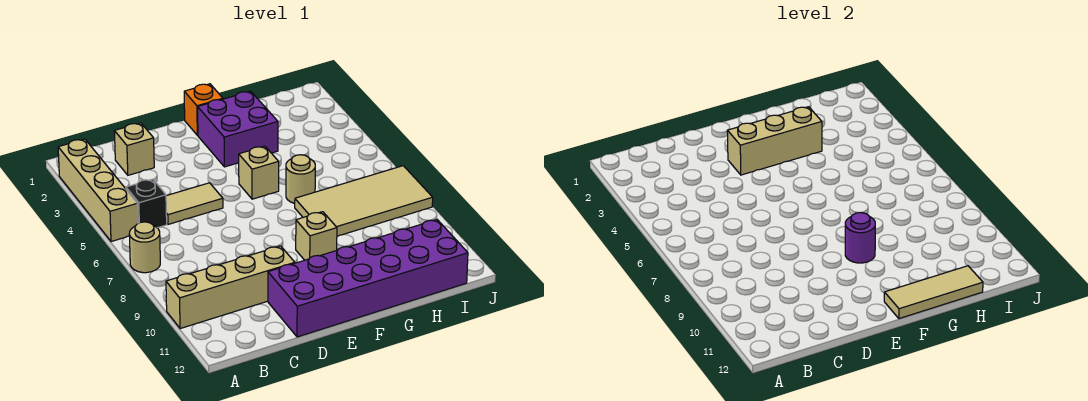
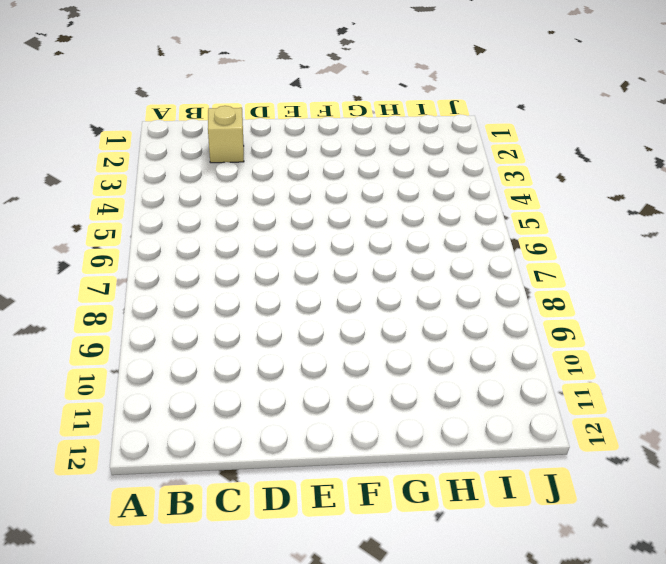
none -> tan 1x4 brick [58,139,138,242]
none -> tan 1x1 round brick [129,222,160,273]
none -> tan 1x4 brick [166,246,295,329]

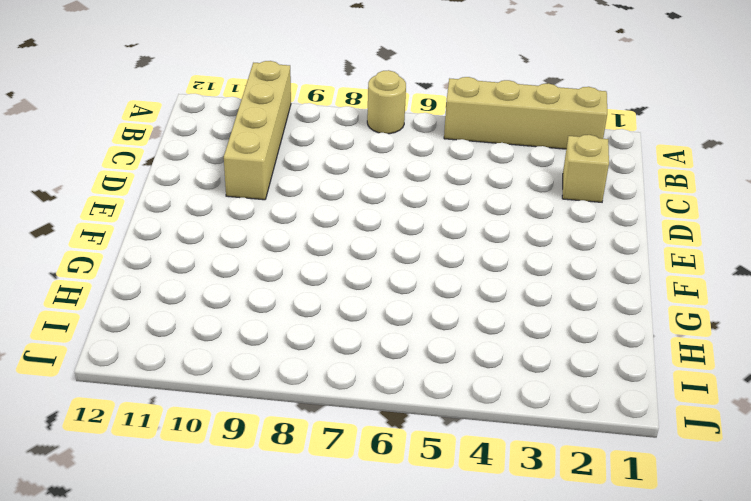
none -> black 1x1 brick [126,179,167,228]
none -> tan 1x2 tile [166,183,223,224]
none -> purple 2x6 brick [268,220,468,337]

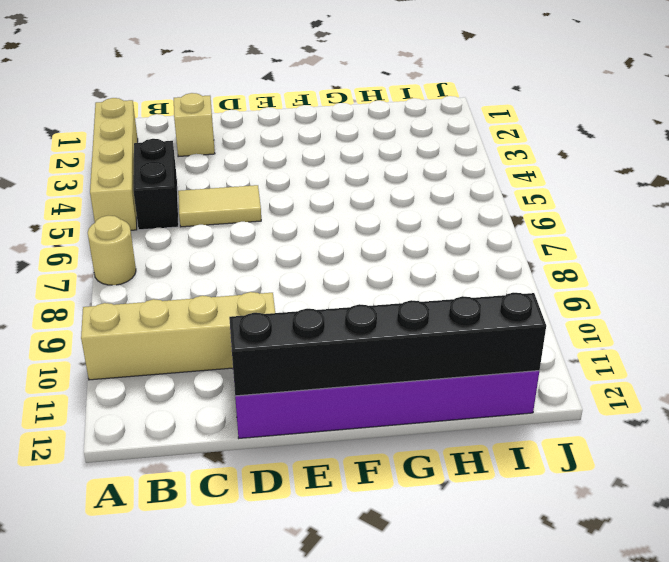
black 1x2 brick [133,139,178,230] -> black 1x1 brick [126,179,167,228]
black 1x6 brick [229,293,546,396] -> tan 1x3 tile [884,266,983,319]
none -> orange 1x1 brick [184,84,223,135]
none -> purple 2x2 brick [198,91,278,167]
none -> tan 1x1 brick [239,146,279,199]

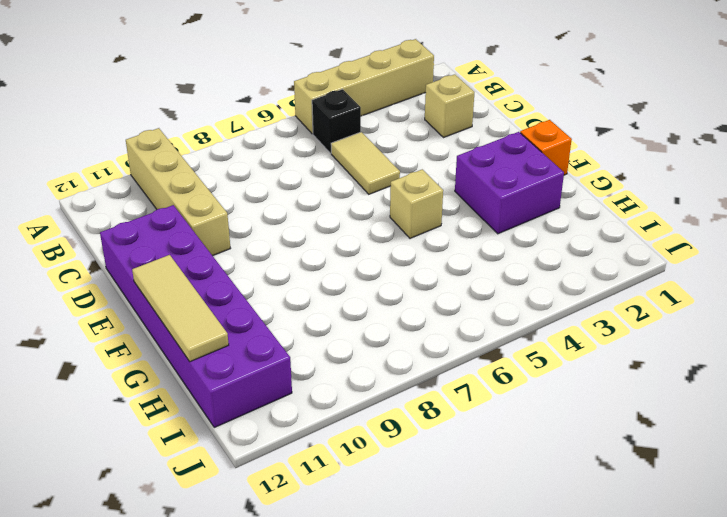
none -> tan 1x1 round brick [129,222,160,273]
none -> tan 1x1 brick [296,212,337,260]
none -> tan 1x1 round brick [286,155,315,203]

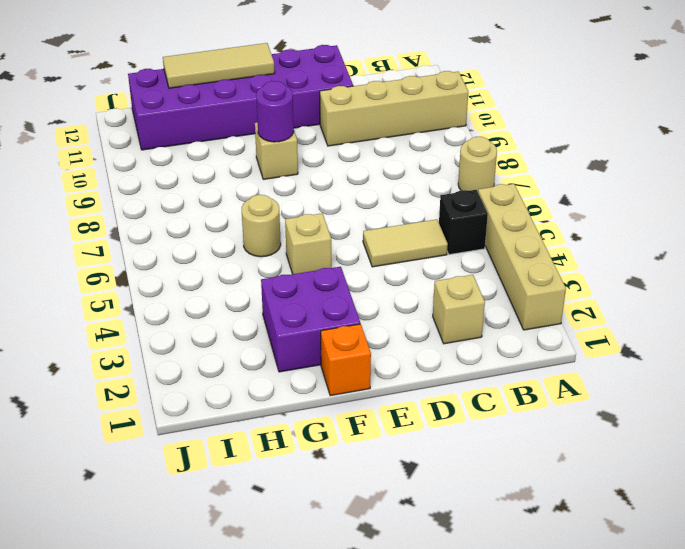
none -> tan 2x4 tile [295,166,433,236]
none -> tan 1x3 brick [727,107,822,175]

